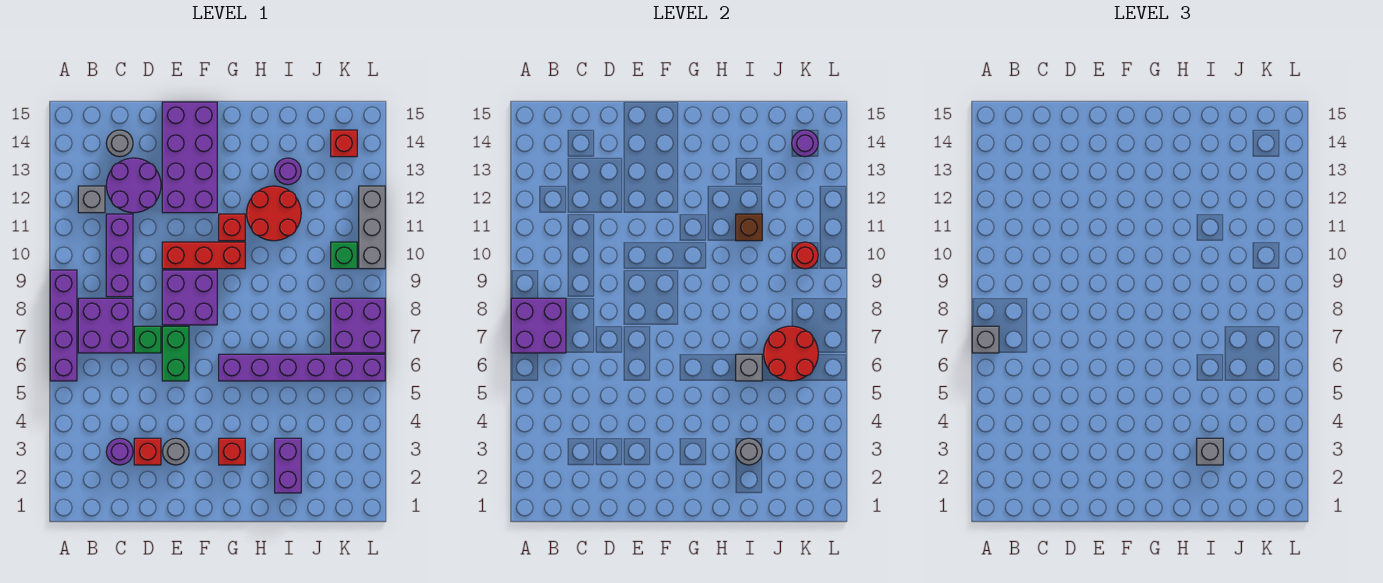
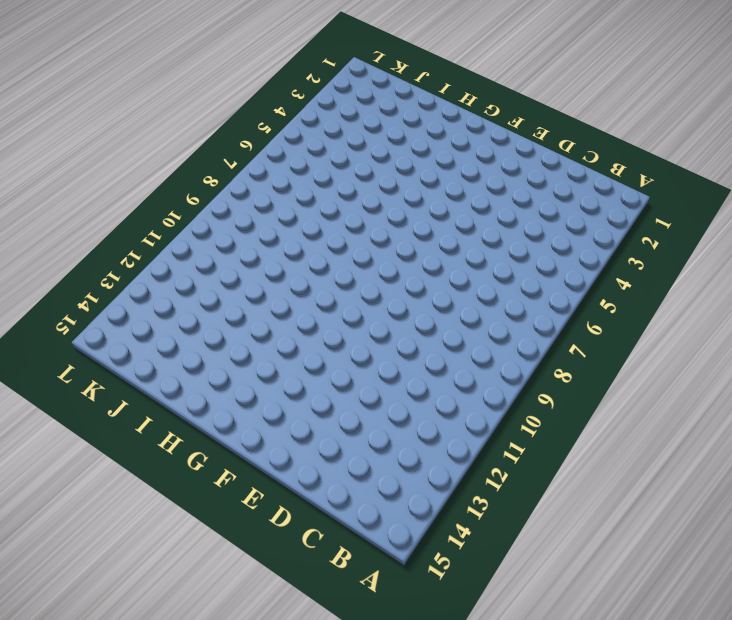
none -> purple 1x4 brick [50,270,77,381]
none -> purple 2x2 brick [78,298,133,353]
none -> grey 1x1 brick [78,186,105,213]
none -> purple 1x1 round brick [106,438,133,465]

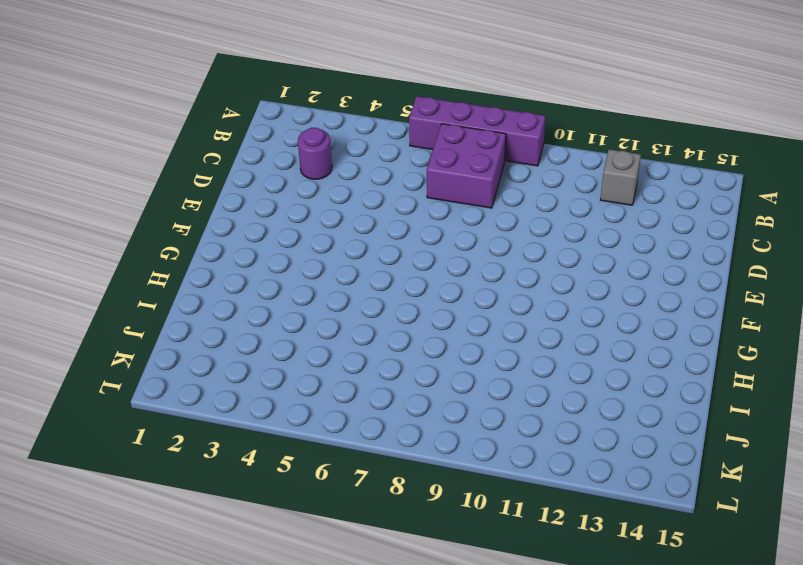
none -> purple 1x3 brick [106,214,133,297]
none -> purple 2x2 round brick [106,158,161,213]
none -> grey 1x1 round brick [106,130,133,157]
none -> red 1x1 brick [134,438,161,465]

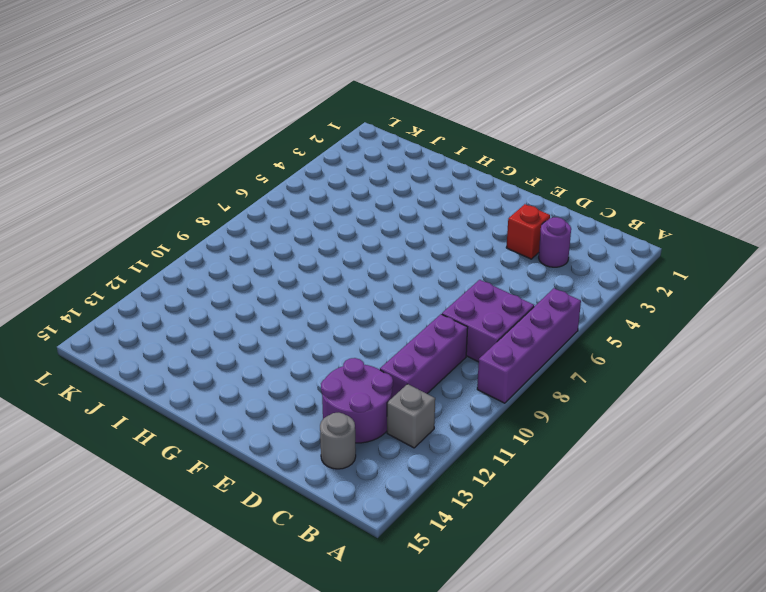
none -> green 1x1 brick [134,326,161,353]
none -> grey 1x1 round brick [162,438,189,465]
none -> green 1x2 brick [162,326,189,381]
none -> purple 2x2 brick [162,270,217,325]

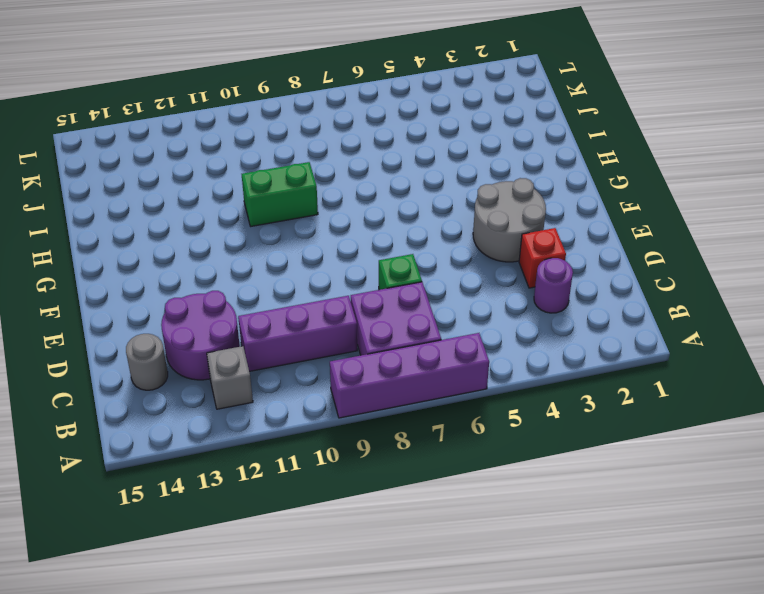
grey 2x2 round brick [473,178,546,262] -> grey 1x1 round brick [162,438,189,465]
green 1x2 brick [242,162,318,226] -> green 1x2 brick moved to [162,326,189,381]
none -> purple 2x2 brick [162,270,217,325]
none -> red 1x3 brick [162,242,245,269]
none -> purple 2x4 brick [162,102,217,213]
none -> red 1x1 brick [219,438,245,465]

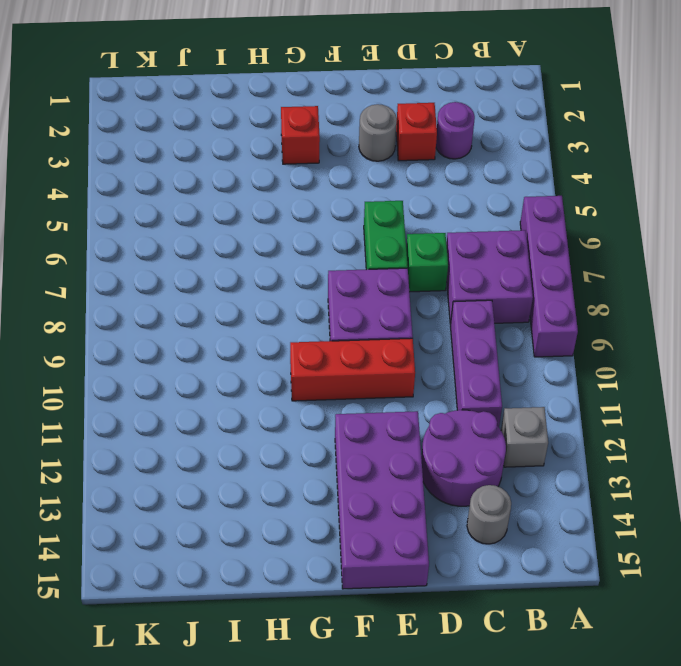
none -> purple 1x6 brick [219,354,385,381]
none -> red 1x1 brick [219,214,245,241]
none -> red 2x2 round brick [247,186,301,241]
none -> purple 1x2 brick [275,438,301,493]

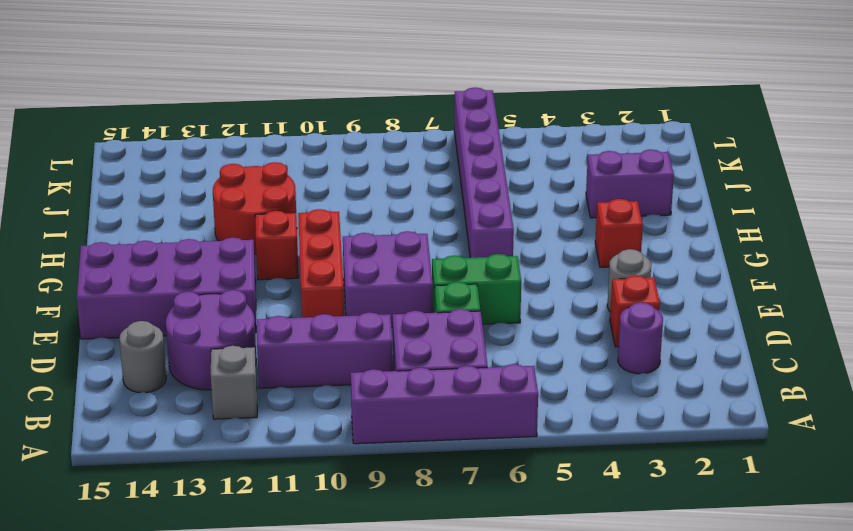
none -> purple 1x1 round brick [275,158,301,185]
none -> purple 2x2 brick [331,298,385,353]
none -> green 1x1 brick [331,242,357,269]
none -> red 1x1 brick [331,130,357,157]

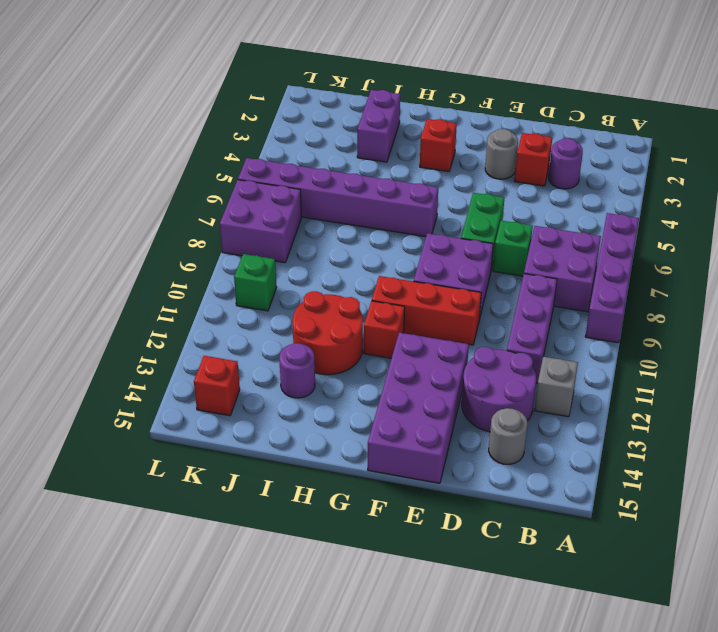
none -> grey 1x3 brick [359,186,385,269]
none -> purple 2x2 brick [511,298,566,353]
none -> grey 1x1 round brick [736,438,762,465]
none -> grey 1x1 brick [736,354,762,381]

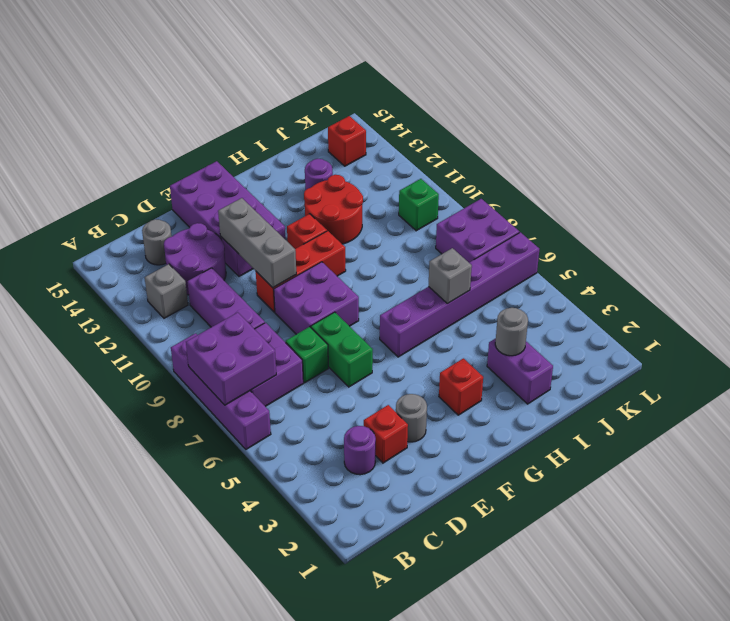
grey 1x3 brick [218,198,296,288] -> grey 1x3 brick moved to [359,186,385,269]
none -> brown 1x1 brick [736,214,762,241]
none -> red 2x2 round brick [764,326,818,381]
none -> red 1x1 round brick [792,242,818,269]
none -> purple 1x1 round brick [792,130,818,157]

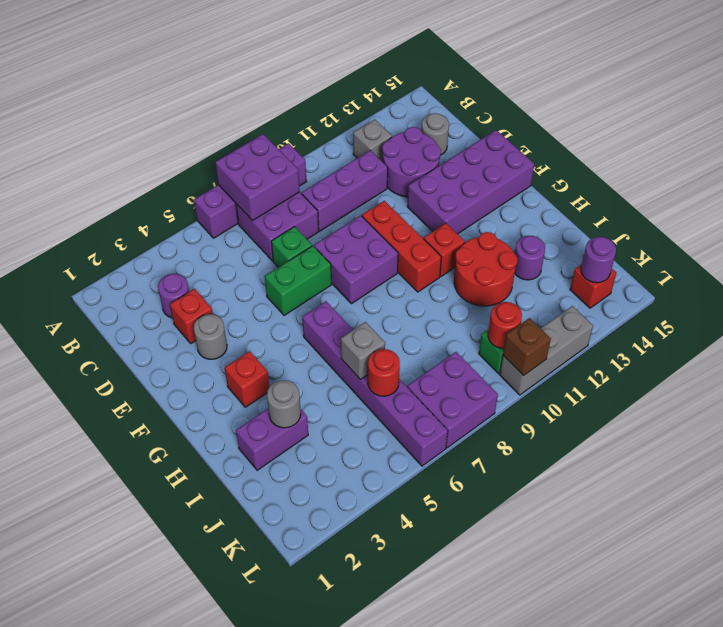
red 1x1 round brick [368,349,400,396] -> red 2x2 round brick [764,326,818,381]
brown 1x1 brick [503,318,551,376] -> brown 1x1 brick moved to [736,214,762,241]
none -> grey 1x1 brick [972,326,999,353]
none -> grey 1x1 brick [1197,438,1223,465]

